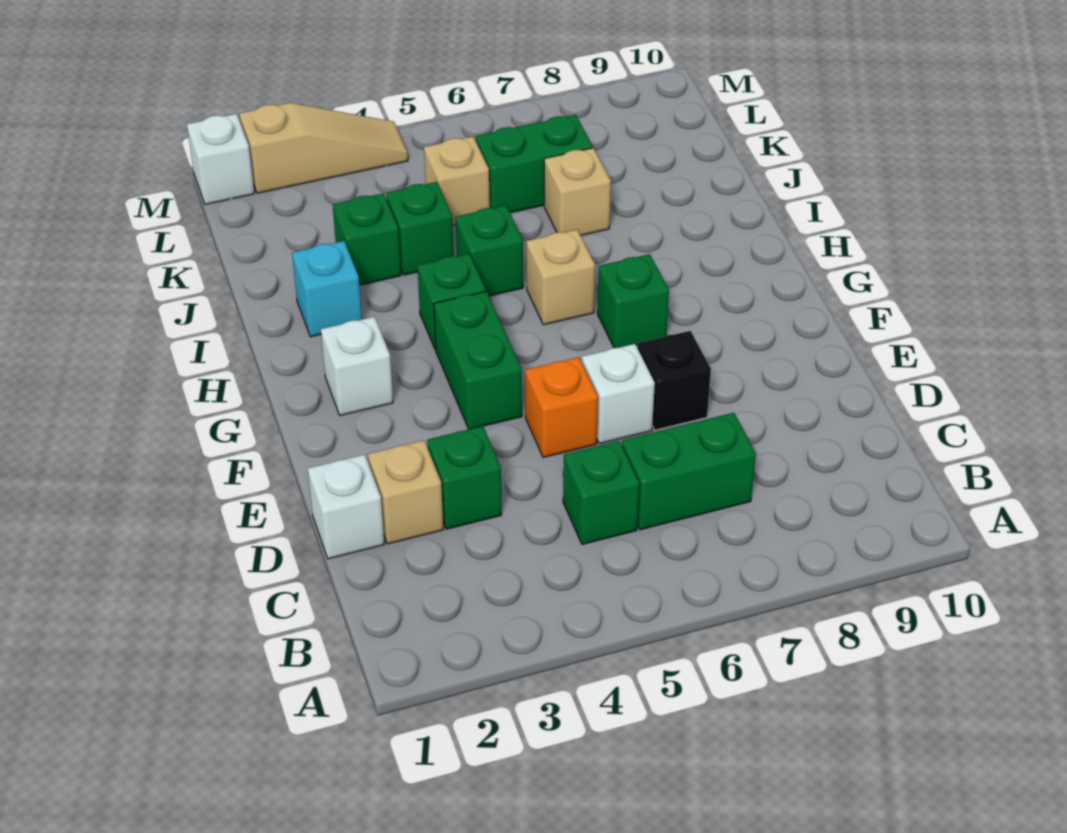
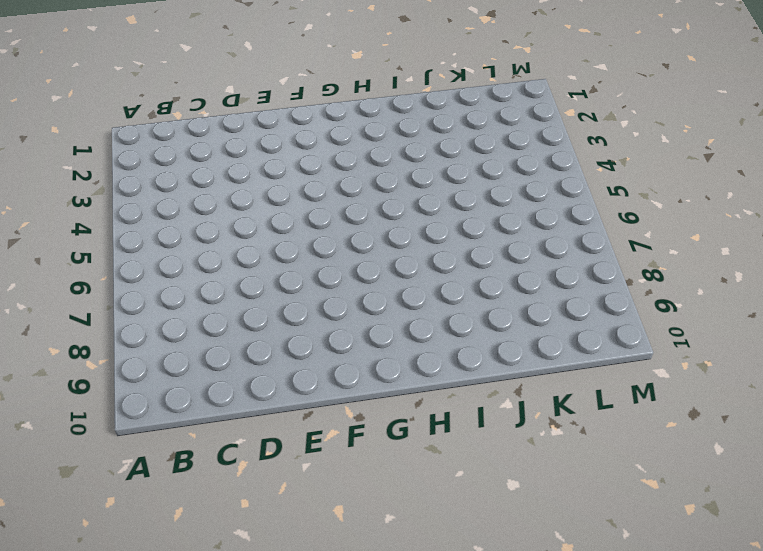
none -> green 1x1 brick [563,441,639,544]
none -> green 1x2 brick [622,413,756,530]
none -> white 1x1 brick [308,455,384,559]

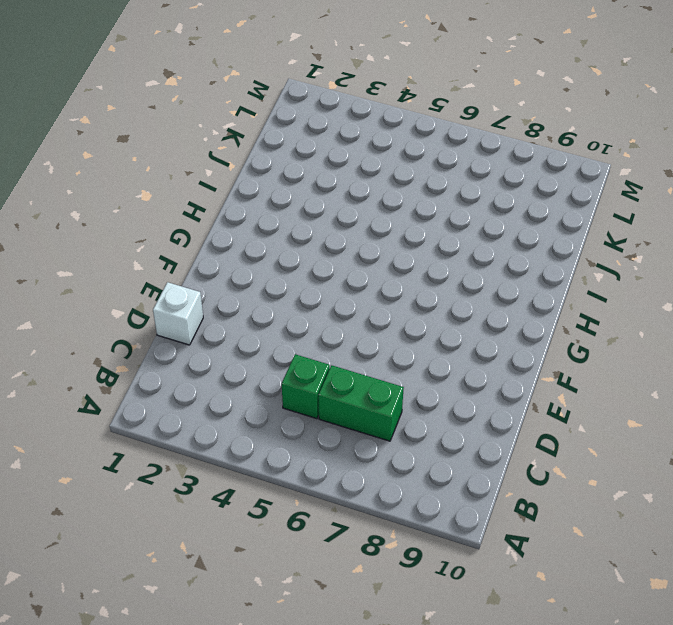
none -> tan 1x1 brick [368,440,443,544]
none -> green 1x1 brick [427,426,502,529]
none -> orange 1x1 brick [525,357,598,457]

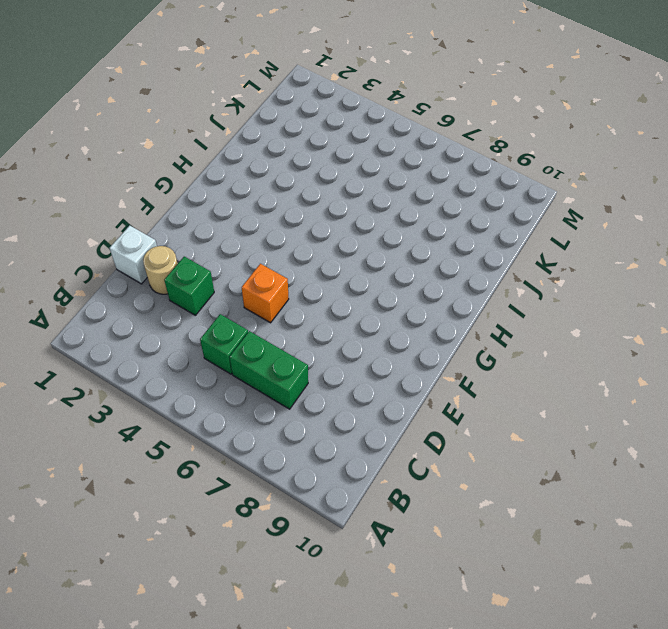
tan 1x1 round brick [143,246,178,294] -> tan 1x1 brick [368,440,443,544]
none -> white 1x1 brick [582,344,655,444]
none -> black 1x1 brick [638,331,711,430]
none -> green 1x2 brick [434,291,522,429]

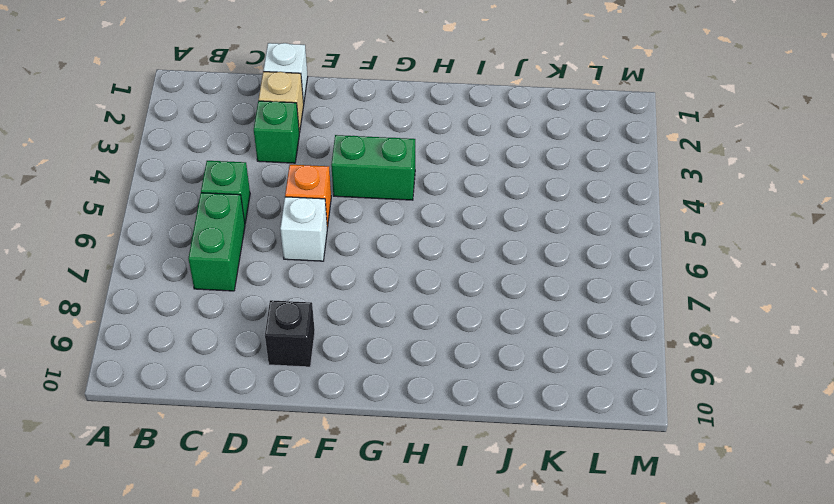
black 1x1 brick [265,300,315,367] -> black 1x1 brick moved to [638,331,711,430]
none -> white 1x1 brick [321,317,393,415]
none -> green 1x1 brick [597,254,669,348]
none -> green 1x1 brick [417,254,486,350]

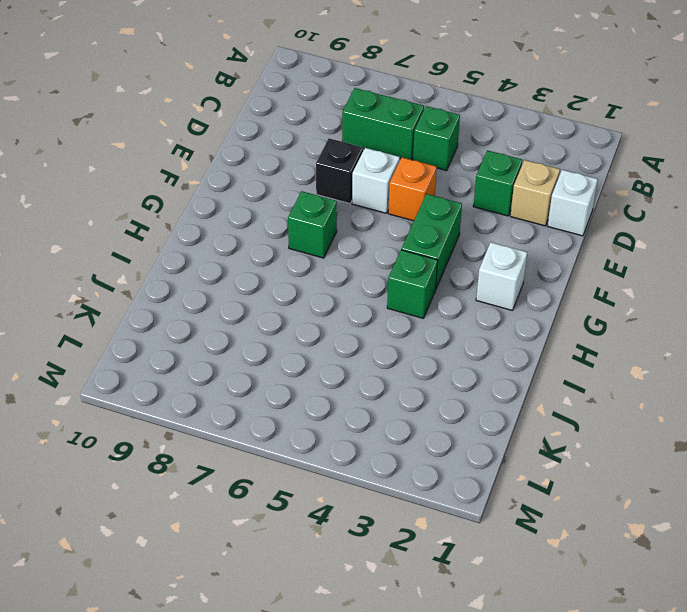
none -> tan 1x1 brick [526,230,595,325]
none -> cyan 1x1 brick [292,241,362,337]
none -> green 1x1 brick [456,206,523,296]

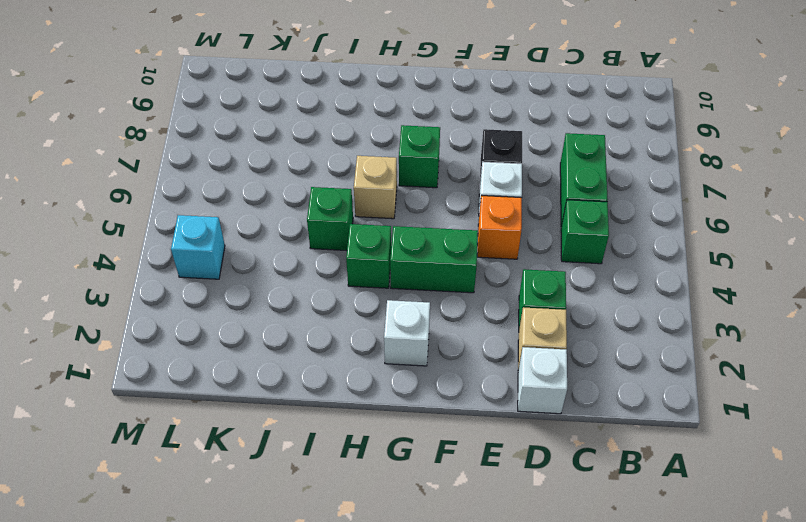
cyan 1x1 brick [171,215,225,279] -> cyan 1x1 brick moved to [292,241,362,337]
none -> green 1x1 brick [333,193,401,285]
none -> green 1x1 brick [386,182,454,275]
none -> tan 1x1 brick [544,148,611,235]

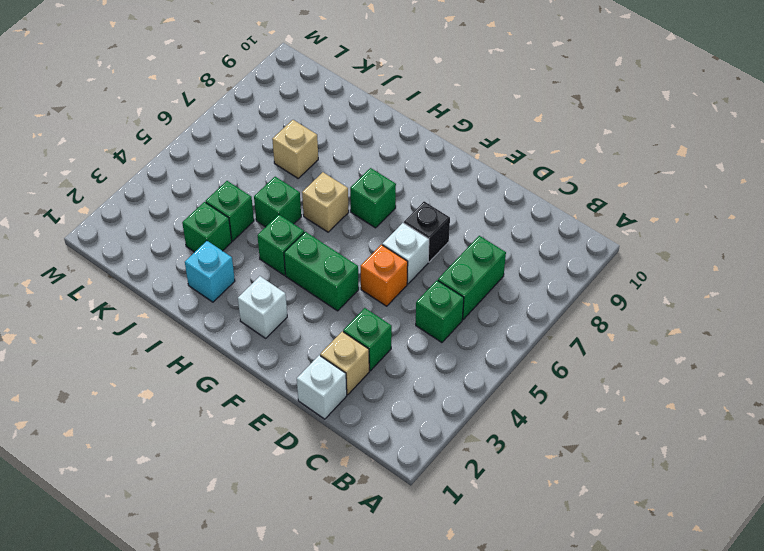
none -> tan 1x1 brick [424,137,490,225]
none -> green 1x2 brick [476,115,593,213]
none -> white 1x1 brick [187,114,254,204]

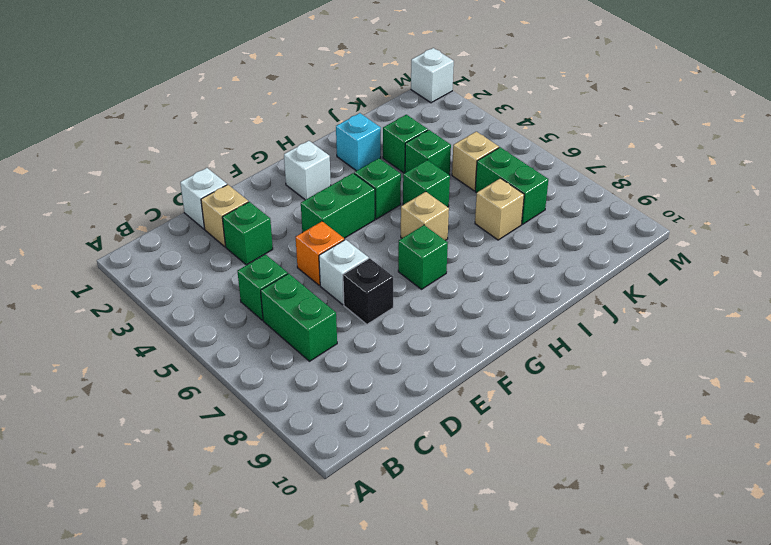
none -> tan 1x3 slope [240,103,408,193]

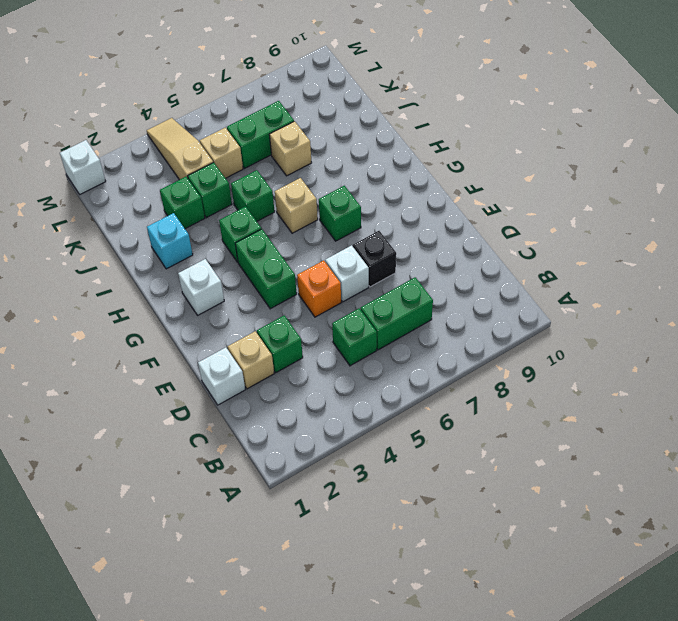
tan 1x3 slope [147,118,213,180] -> tan 1x3 slope turned to [240,103,408,193]

